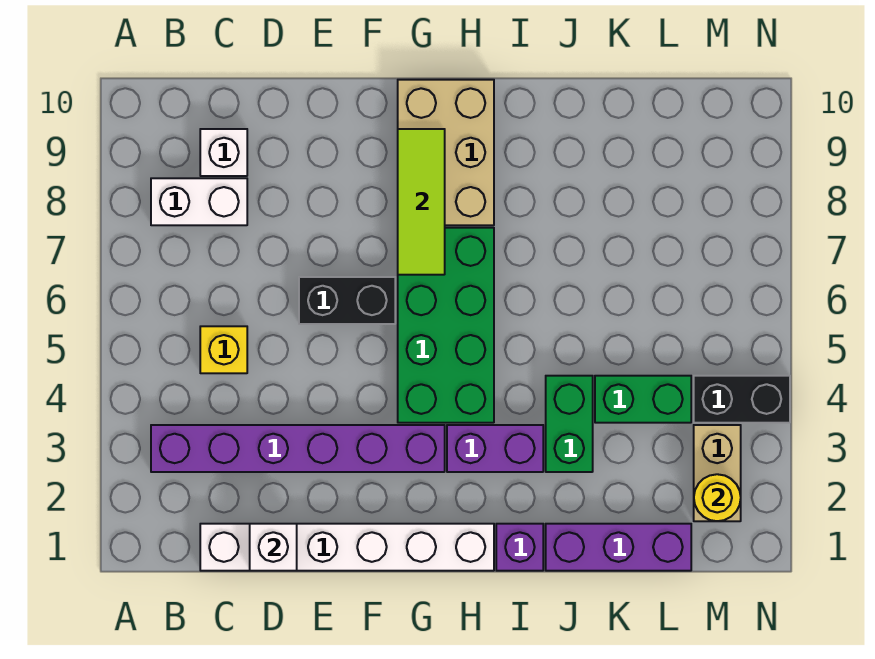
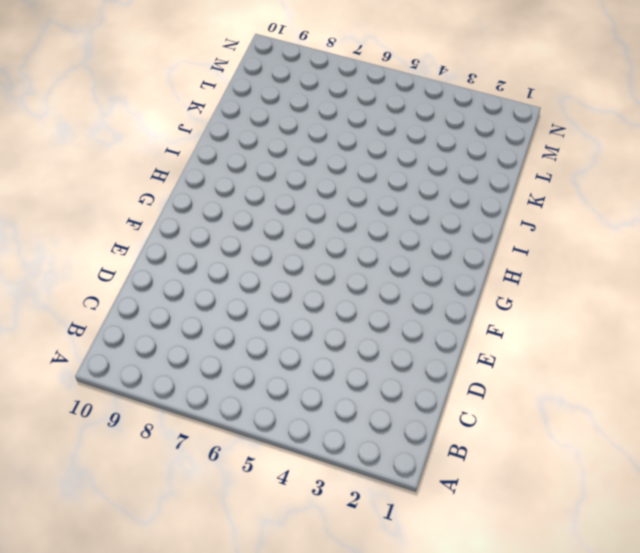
none -> purple 1x6 brick [151,425,445,472]
none -> white 1x2 brick [151,178,247,225]
none -> white 1x6 brick [200,524,494,571]

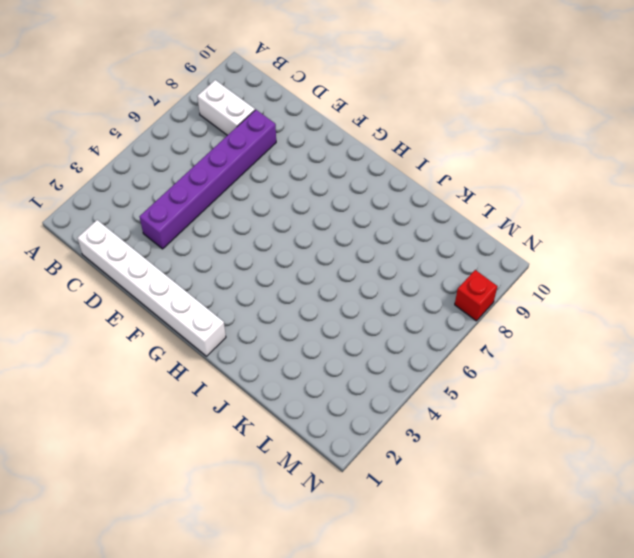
purple 1x6 brick [140,110,276,249] -> purple 1x6 brick turned to [151,425,445,472]
red 1x1 brick [455,270,497,321] -> none
none -> yellow 1x1 brick [200,326,247,373]
none -> white 1x1 brick [200,129,247,176]
none -> black 1x2 brick [299,277,395,324]

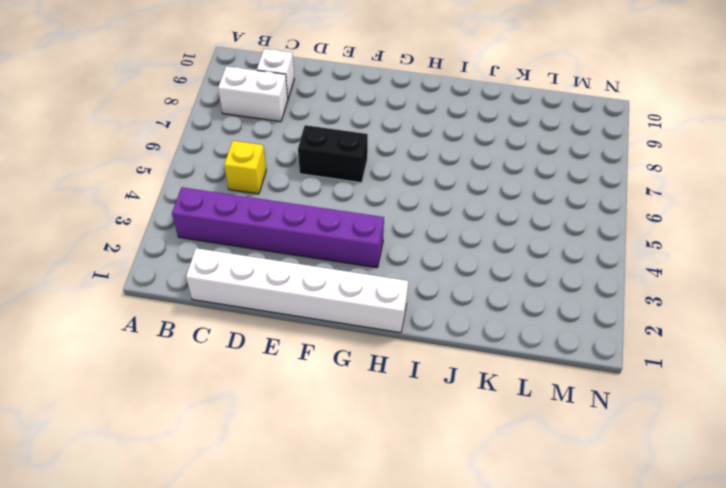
none -> green 2x4 brick [398,228,494,423]
none -> tan 2x3 brick [398,80,494,225]
none -> purple 1x2 brick [447,425,543,472]

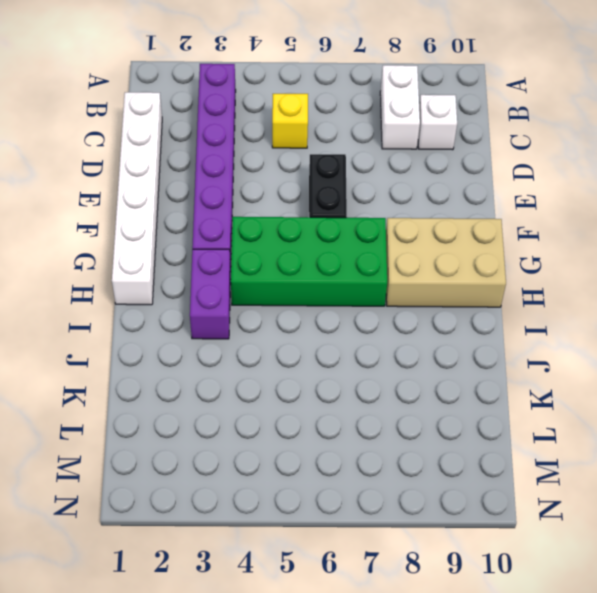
none -> purple 1x1 brick [496,524,543,571]
none -> purple 1x3 brick [546,524,691,571]
none -> green 1x2 brick [546,376,593,472]

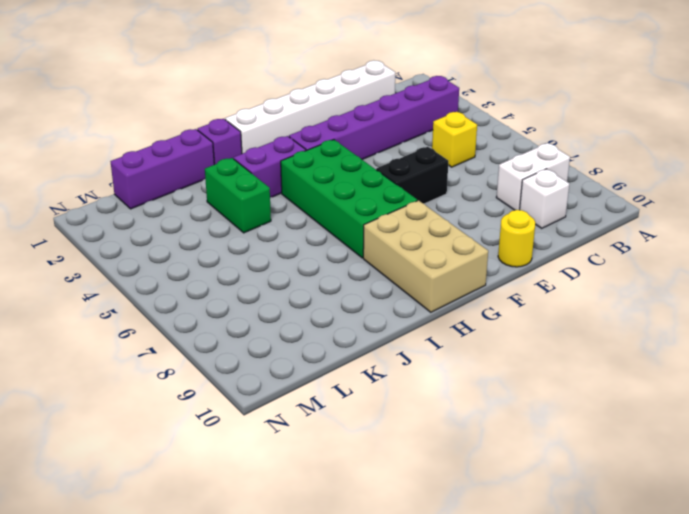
yellow 1x1 round brick [498,210,535,267] -> yellow 1x1 round brick moved to [694,474,741,521]
none -> green 1x2 brick [595,376,691,423]
none -> tan 1x2 brick [694,425,741,521]
none -> black 1x2 brick [694,376,790,423]

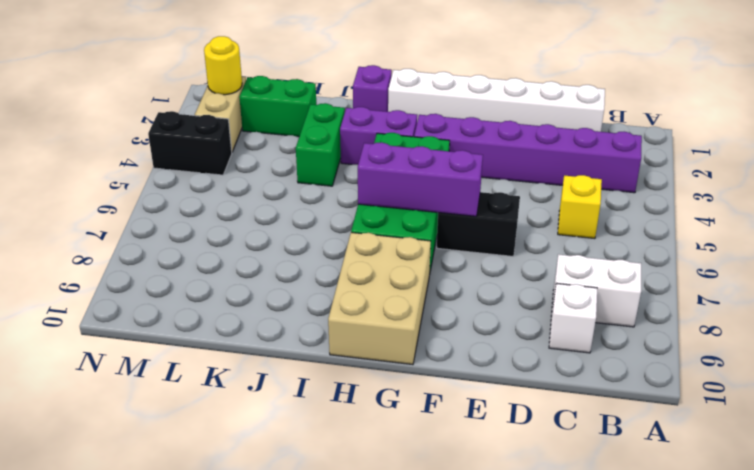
purple 1x3 brick [358,142,483,216] -> purple 1x3 brick moved to [546,524,691,571]
green 1x2 brick [239,76,316,137] -> green 1x2 brick moved to [595,376,691,423]
none -> white 1x1 brick [250,524,297,571]
none -> lime 1x3 tile [398,129,445,275]

